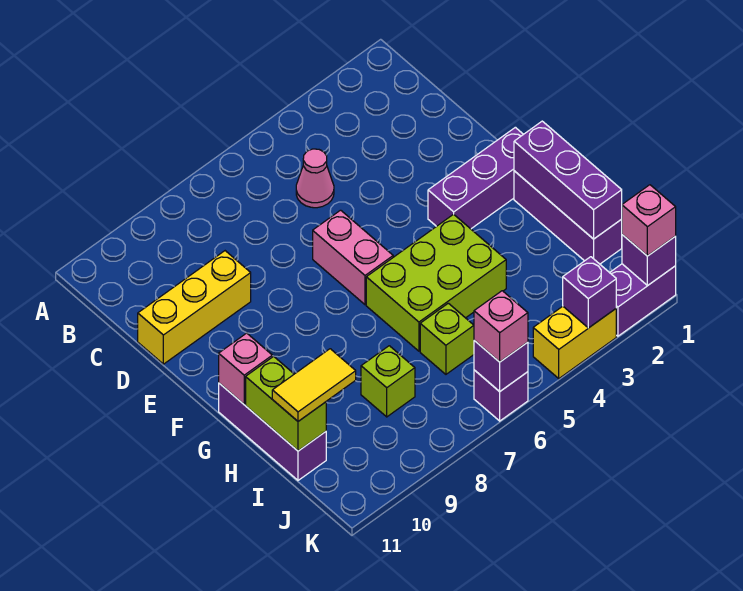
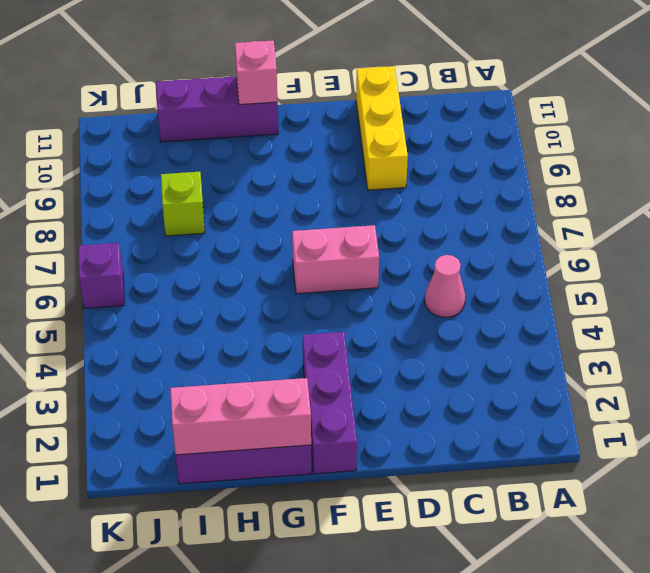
pink 1x3 brick [170,378,311,455] -> purple 1x3 brick [514,121,622,239]
none -> lime 2x3 brick [366,214,506,351]
none -> lime 1x1 brick [420,303,474,374]
none -> purple 1x2 brick [610,264,676,336]

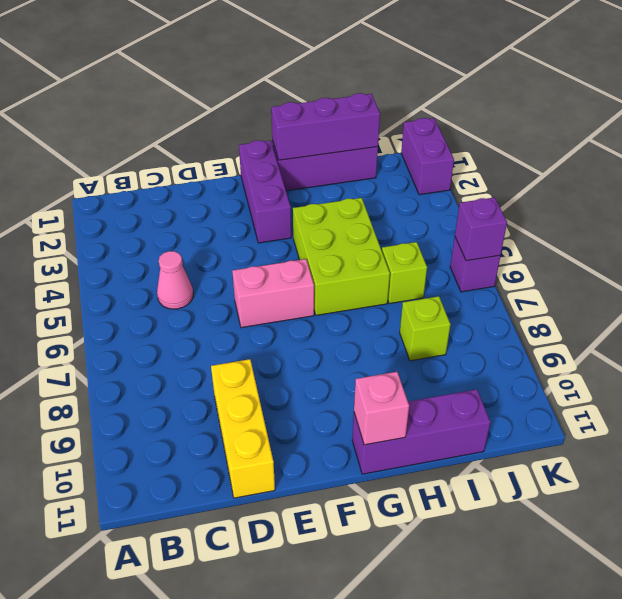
none -> yellow 1x2 brick [533,306,616,379]
none -> lime 1x2 brick [246,356,326,451]
none -> purple 1x1 brick [622,235,676,285]

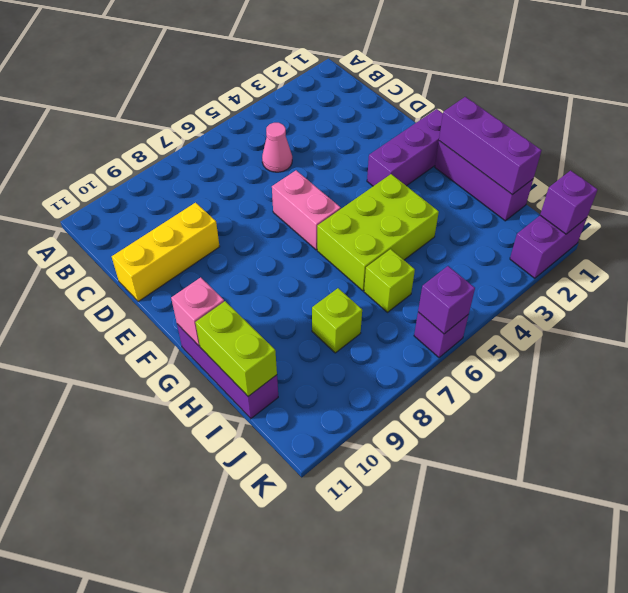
none -> yellow 1x2 brick [533,306,616,379]
none -> purple 1x1 brick [563,257,616,328]
none -> yellow 1x2 tile [272,349,356,421]

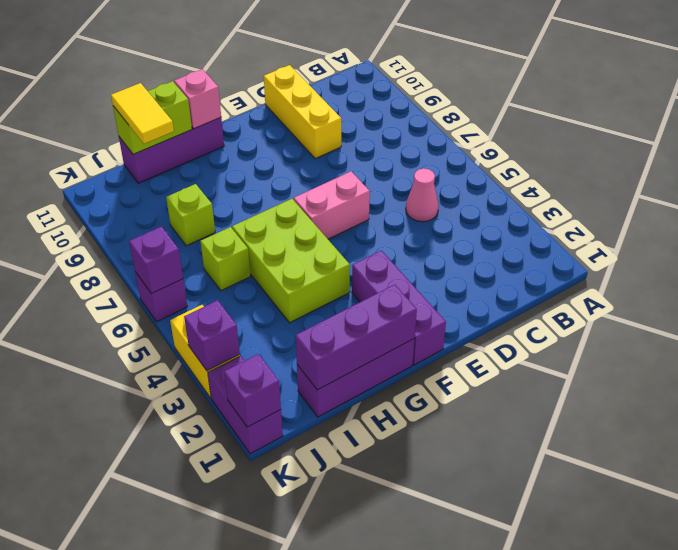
none -> pink 1x1 brick [622,185,676,256]
none -> pink 1x1 brick [474,291,528,362]

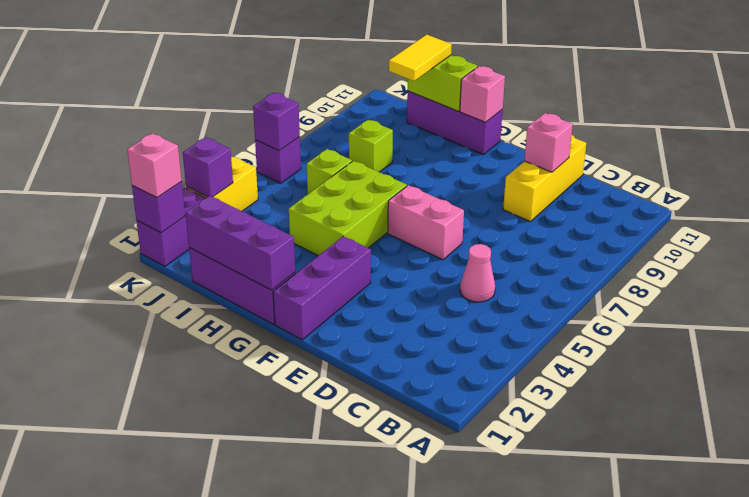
pink 1x1 brick [524,113,573,172] -> pink 1x1 brick moved to [474,291,528,362]

